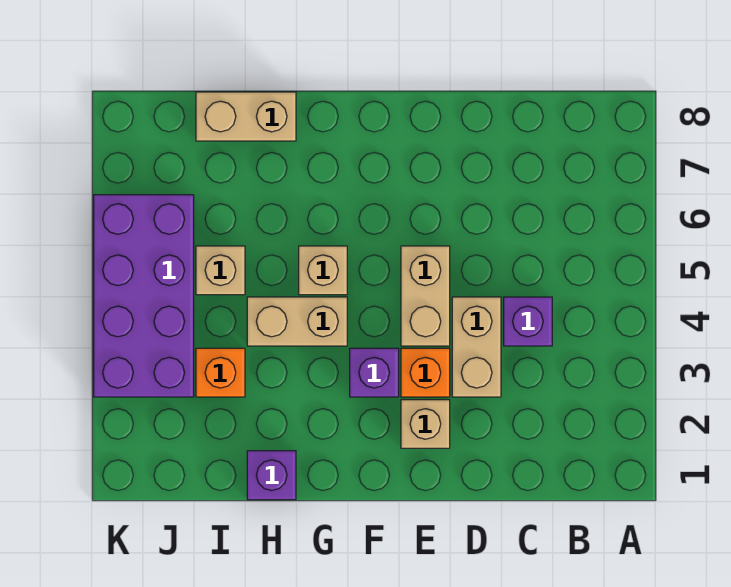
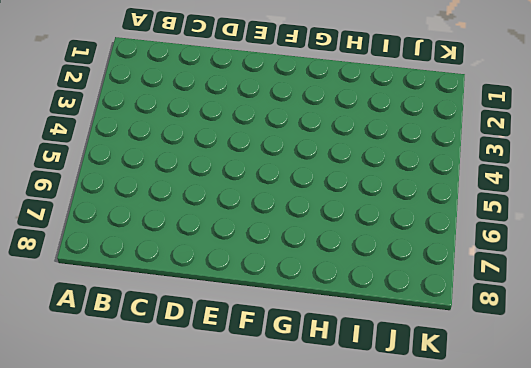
none -> purple 1x1 brick [504,297,552,346]
none -> tan 1x2 brick [452,297,501,397]
none -> tan 1x1 brick [401,400,450,448]

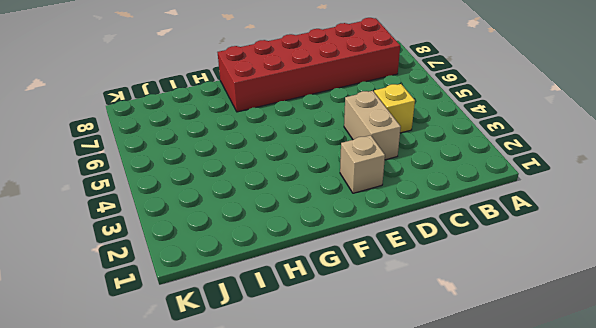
red 2x6 brick [218,18,400,112] -> none
yellow 1x1 brick [374,84,415,133] -> purple 1x1 brick [504,297,552,346]
none -> orange 1x1 brick [401,348,450,397]
none -> tan 1x2 brick [401,246,450,346]
none -> purple 1x1 brick [350,348,399,397]

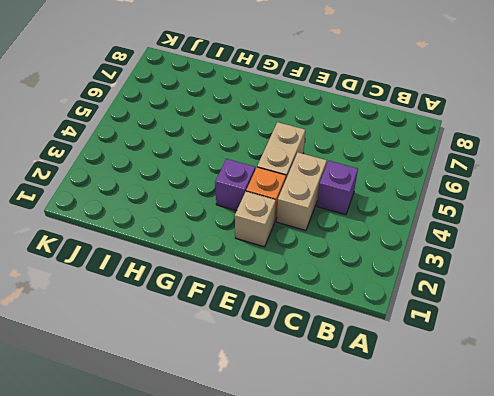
none -> tan 1x2 brick [247,297,347,346]
none -> tan 1x1 brick [299,246,347,295]
none -> purple 1x1 brick [247,451,296,500]

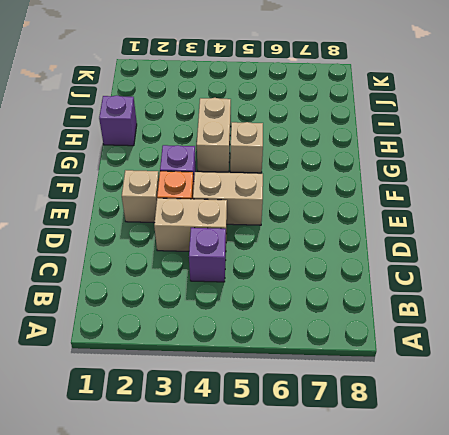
none -> tan 1x2 brick [196,92,296,141]
none -> orange 1x1 brick [196,348,245,397]
none -> tan 1x1 brick [196,246,245,295]

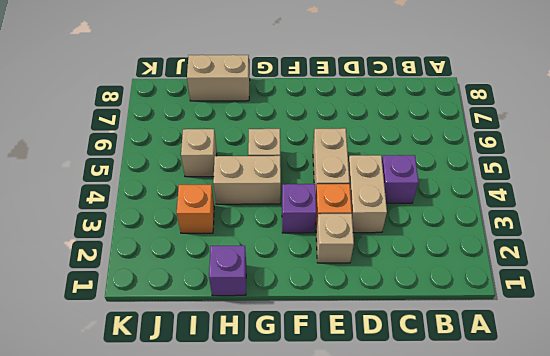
none -> purple 2x4 brick [94,195,194,397]

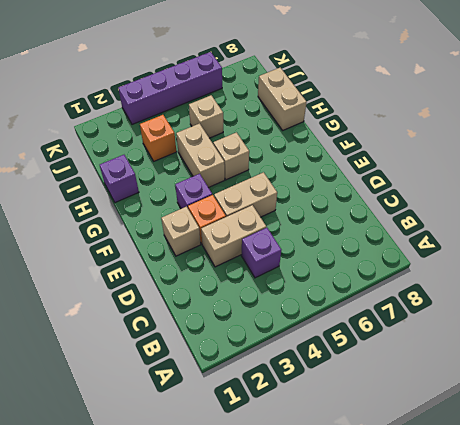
purple 1x4 brick [118,52,222,124] -> purple 2x4 brick [94,195,194,397]

